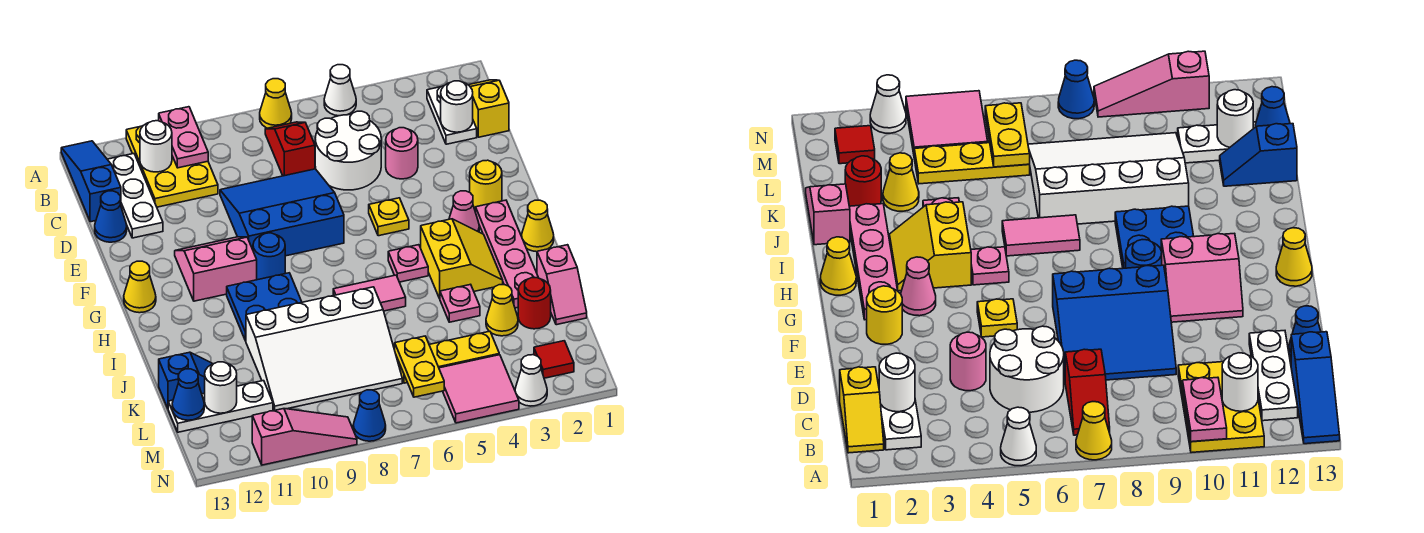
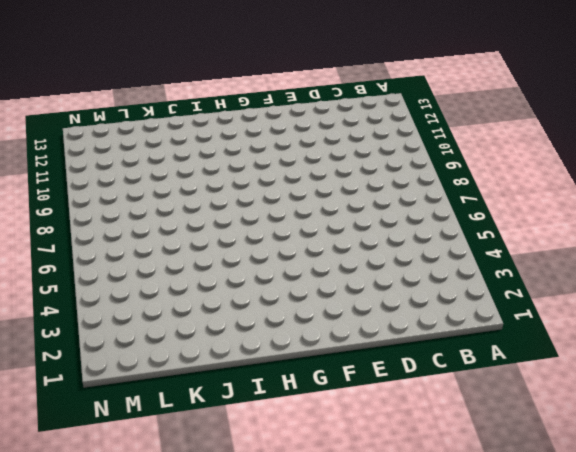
none -> white 1x1 cone [324,65,356,116]
none -> yellow 1x1 cone [260,79,292,128]
none -> yellow 2x3 plate [126,126,218,207]
none -> blue 1x3 slope [61,141,121,222]

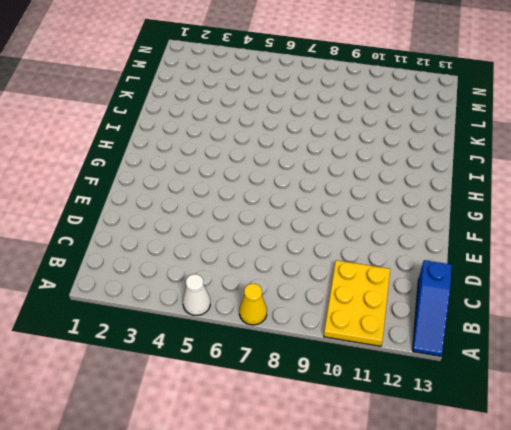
none -> yellow 1x2 slope [469,80,509,137]
none -> white 1x2 plate [427,86,477,144]
none -> red 1x2 slope [265,122,315,176]
none -> white 1x3 plate [107,154,163,238]

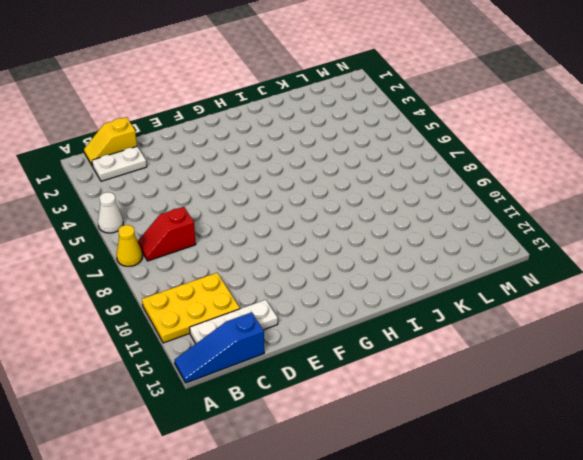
none -> white 2x2 round brick [315,111,381,190]
none -> pink 1x1 round brick [386,128,418,179]
none -> blue 3x3 slope [220,169,344,256]
none -> blue 1x1 cone [95,191,127,242]

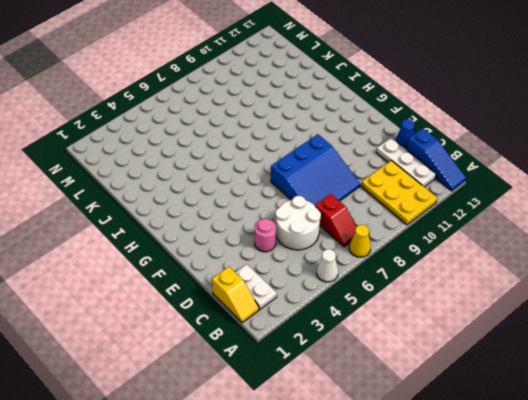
none -> yellow 1x1 round brick [470,160,502,209]
none -> yellow 1x1 plate [369,198,409,236]
none -> pink 2x2 slope [175,237,257,301]
none -> pink 1x4 plate [476,200,538,308]

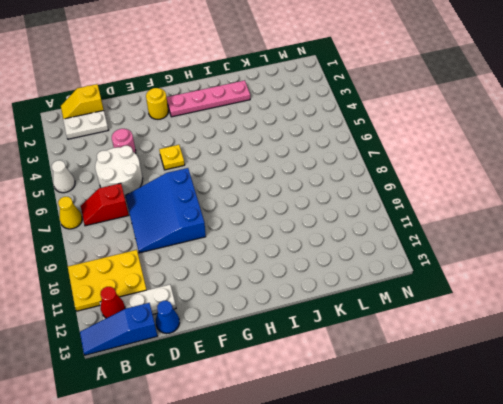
red 1x1 cone [100,287,125,318] -> none
none -> pink 2x2 slope [175,237,257,301]
none -> pink 1x1 cone [449,191,479,232]
none -> blue 1x1 round brick [253,233,285,280]
none -> yellow 1x1 cone [124,261,156,313]

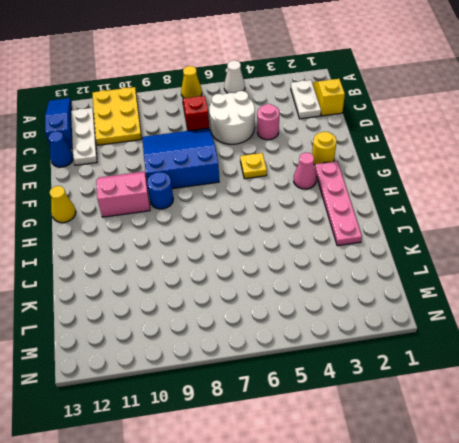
none -> yellow 1x1 cone [522,200,554,252]
none -> yellow 2x2 slope [421,219,503,299]
none -> pink 1x1 plate [388,245,428,282]
none -> blue 2x2 plate [227,273,302,341]

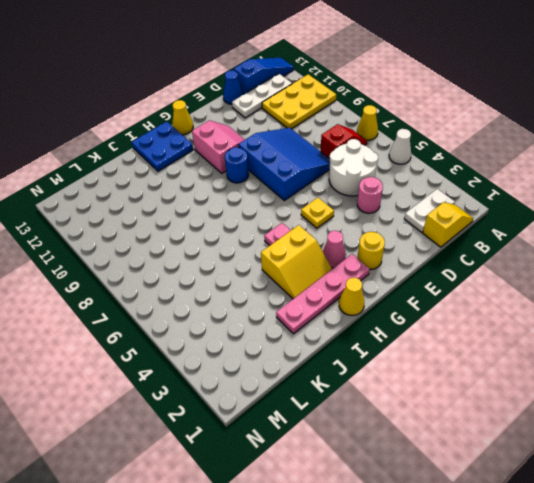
blue 2x2 plate [132,122,193,171] -> blue 2x2 plate moved to [227,273,302,341]
none -> pink 1x2 tile [333,275,406,311]
none -> pink 1x2 slope [537,245,587,325]
none -> pink 1x1 plate [440,284,480,322]
none -> white 3x4 slope [246,287,402,410]

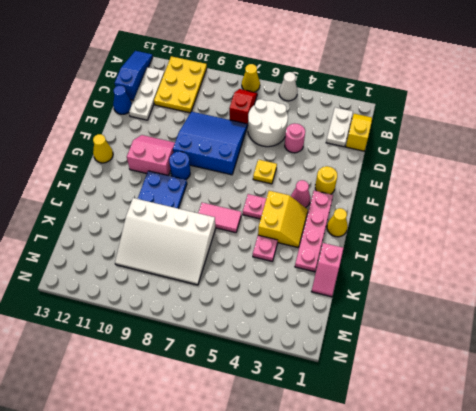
none -> red 1x1 round brick [518,278,551,329]
none -> yellow 1x1 cone [486,285,518,336]
none -> blue 1x2 slope [159,352,213,408]
none -> yellow 1x3 plate [397,331,499,383]

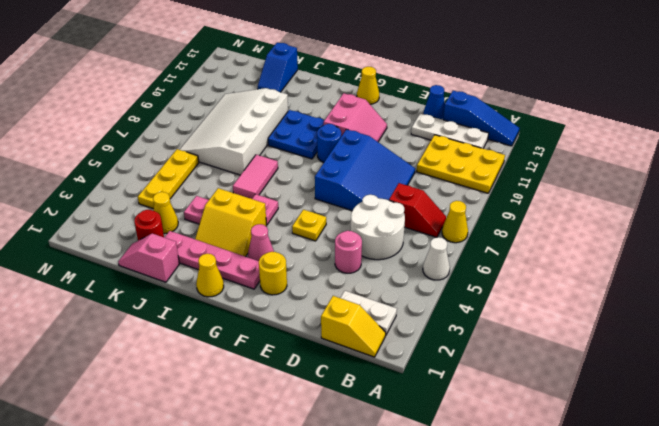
none -> white 1x3 plate [168,381,273,432]
none -> red 1x1 tile [534,341,574,378]
none -> pink 2x2 tile [439,355,519,423]
none -> white 1x1 cone [515,355,547,406]

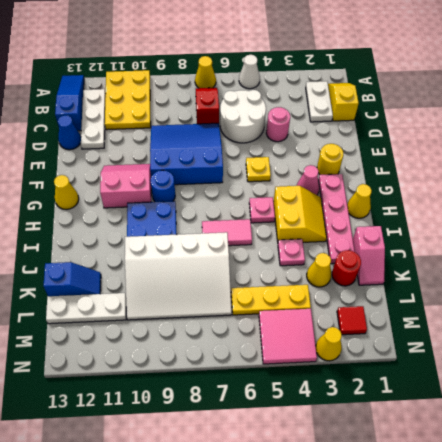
yellow 1x1 cone [316,327,342,361] -> white 1x1 cone [515,355,547,406]
none -> blue 1x1 cone [353,390,386,441]
none -> pink 1x3 slope [252,409,357,465]
none -> pink 1x2 plate [159,107,208,168]
none -> white 1x1 round brick [140,121,172,172]

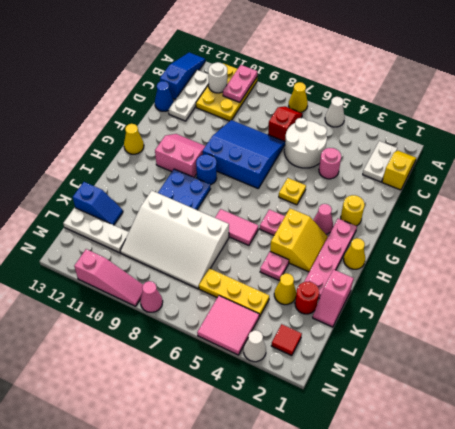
pink 1x1 cone [140,281,163,312] -> blue 1x1 cone [353,390,386,441]
none -> white 1x1 round brick [441,81,473,132]
none -> yellow 1x2 plate [395,336,444,397]
none -> white 1x1 round brick [205,362,237,413]
none -> blue 1x1 cone [172,369,204,420]

